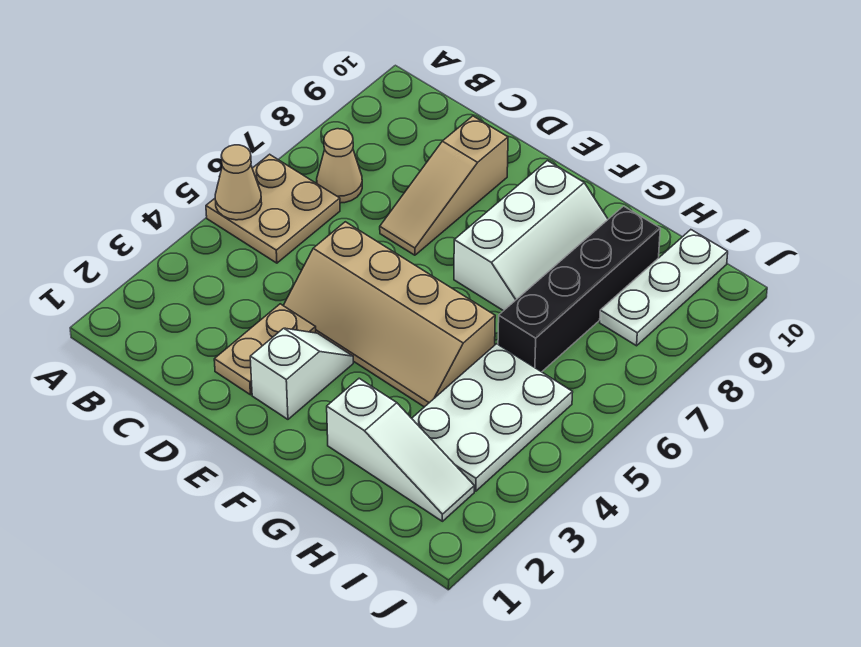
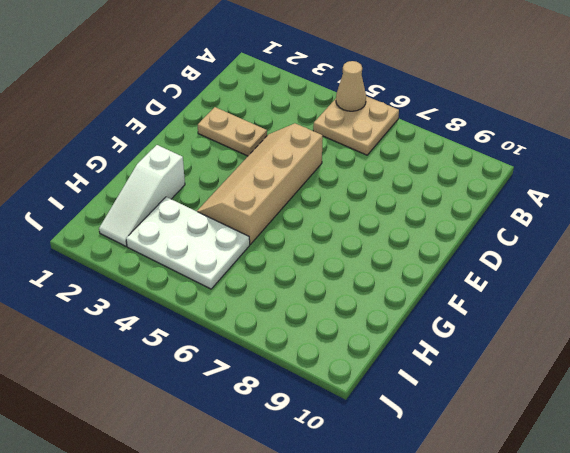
none -> tan 1x1 cone [317,129,362,203]
none -> tan 1x3 slope [380,116,508,255]
none -> white 1x2 slope [250,328,353,419]

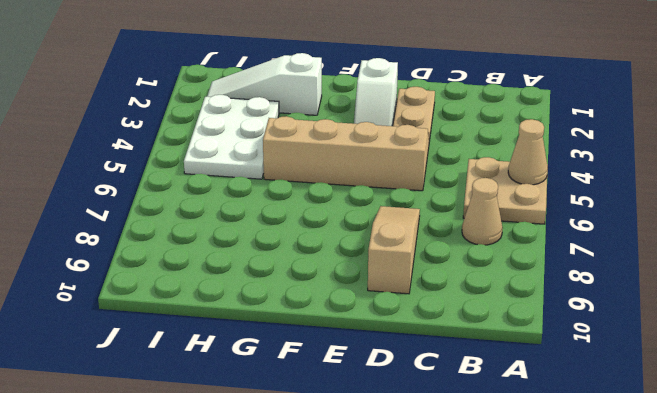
none -> white 2x3 slope [454,161,608,311]
none -> black 1x4 brick [498,206,660,372]
none -> white 1x3 plate [600,230,728,346]

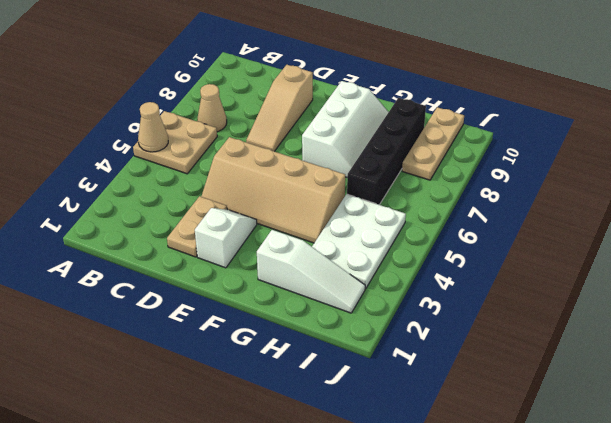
tan 1x3 plate [402,107,464,180] -> white 1x3 plate [600,230,728,346]

